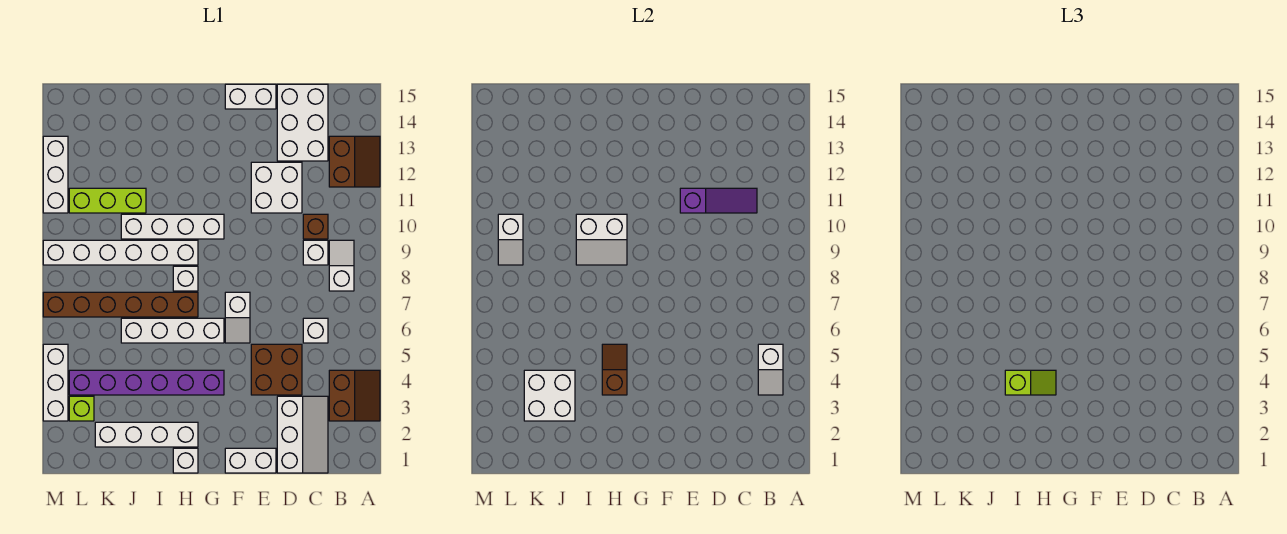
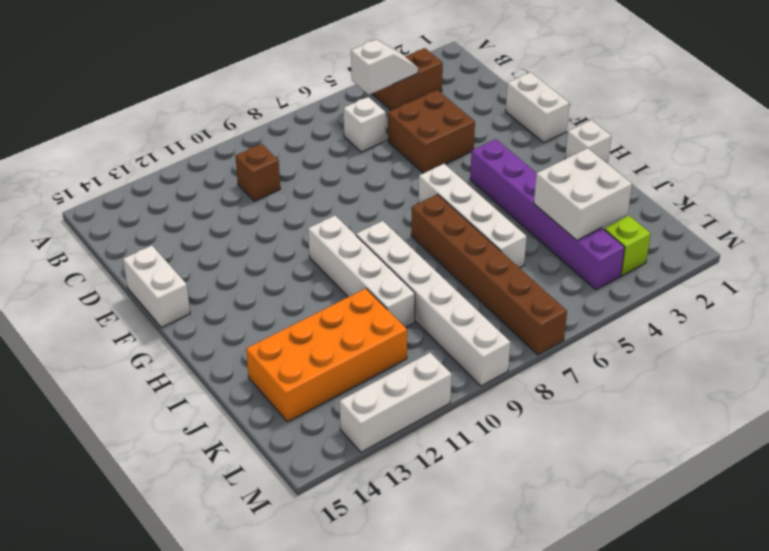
orange 2x4 brick [246,288,407,422] -> lime 1x3 brick [69,188,146,213]
none -> brown 2x2 slope [329,136,380,187]
none -> white 1x2 slope [329,240,354,291]
none -> white 2x3 slope [277,396,328,473]
none -> white 1x1 brick [303,240,328,265]

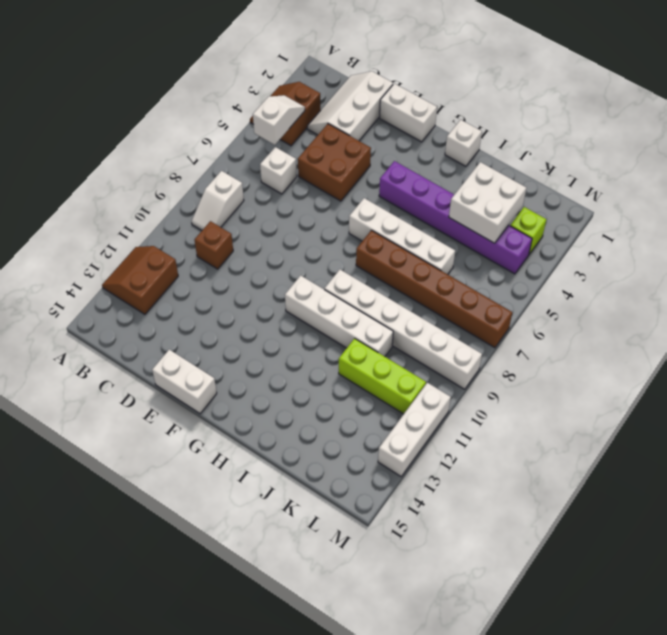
none -> white 1x1 brick [303,240,328,265]
none -> white 2x3 brick [277,84,328,161]
none -> white 2x2 brick [251,162,302,213]
none -> white 1x2 slope [225,292,250,343]

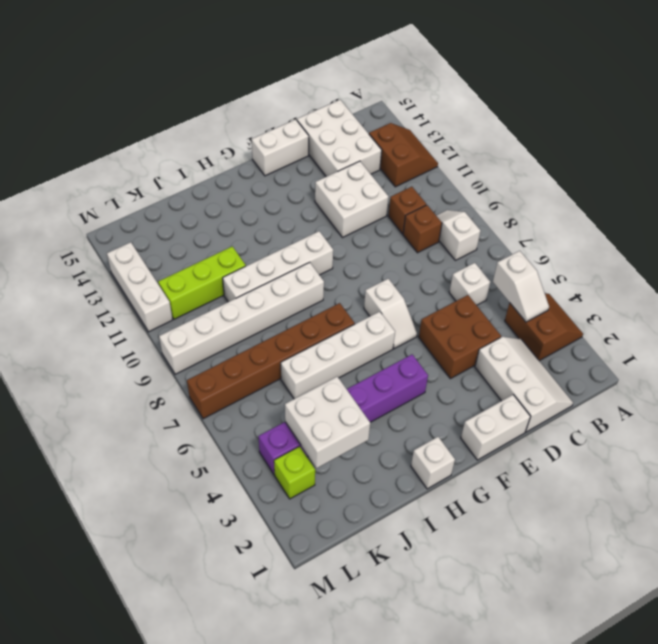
brown 1x1 brick [403,205,442,253] -> white 1x1 brick [303,240,328,265]
none -> white 1x4 brick [95,422,198,447]
none -> white 1x1 brick [173,266,198,291]
none -> white 1x3 brick [43,344,68,421]
none -> purple 1x3 slope [680,188,757,213]

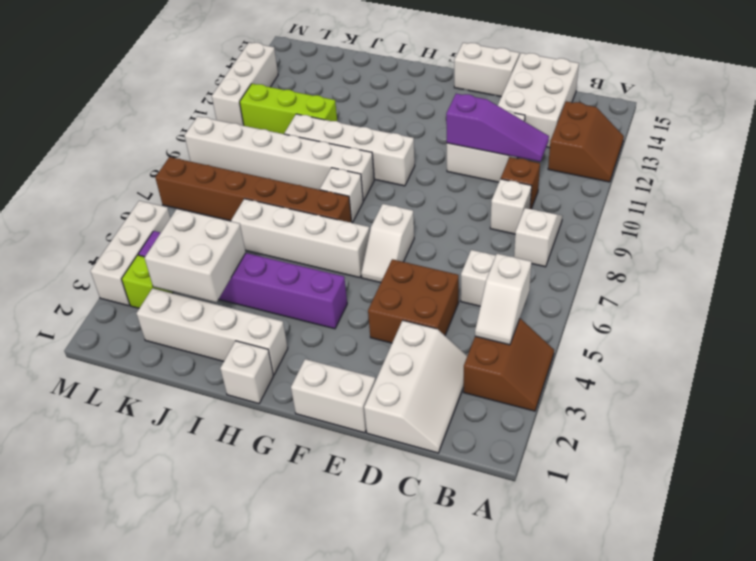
none -> brown 1x2 slope [602,344,627,395]
none -> white 2x2 slope [576,214,627,265]
none -> white 1x2 slope [498,214,523,265]
none -> lime 1x2 slope [1005,370,1056,395]

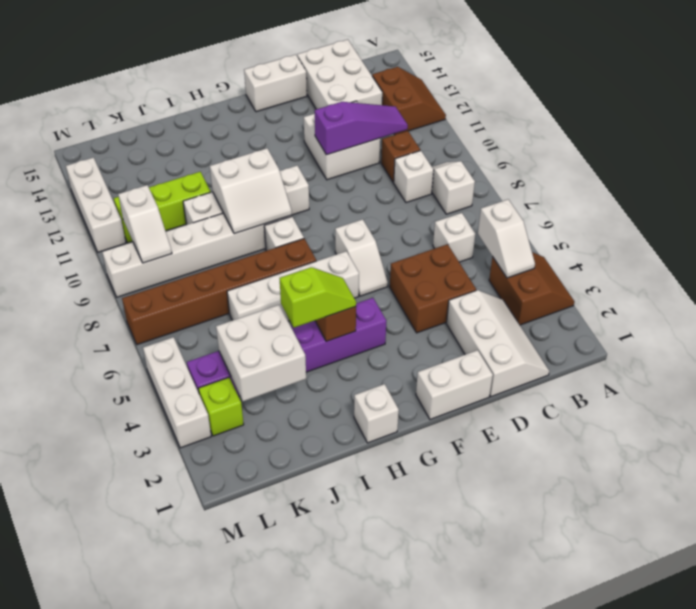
none -> white 1x4 brick [95,422,198,447]

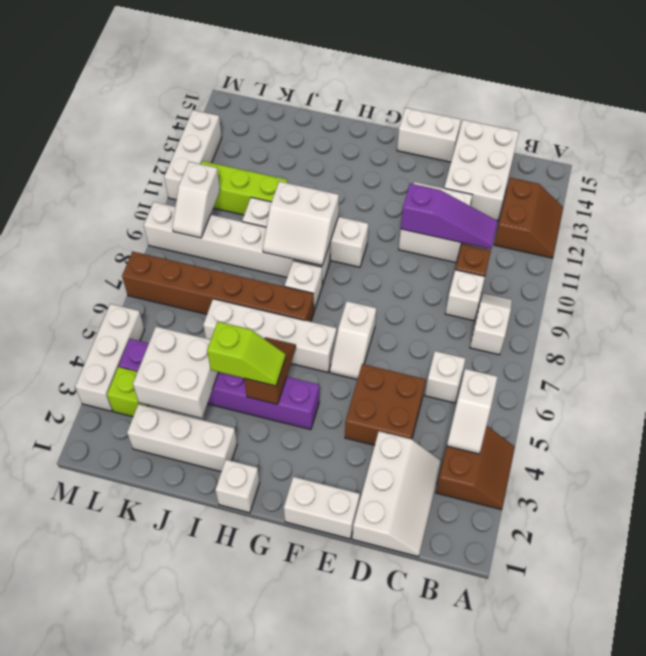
white 1x3 brick [127,404,237,472] -> white 1x4 brick [95,422,198,447]

